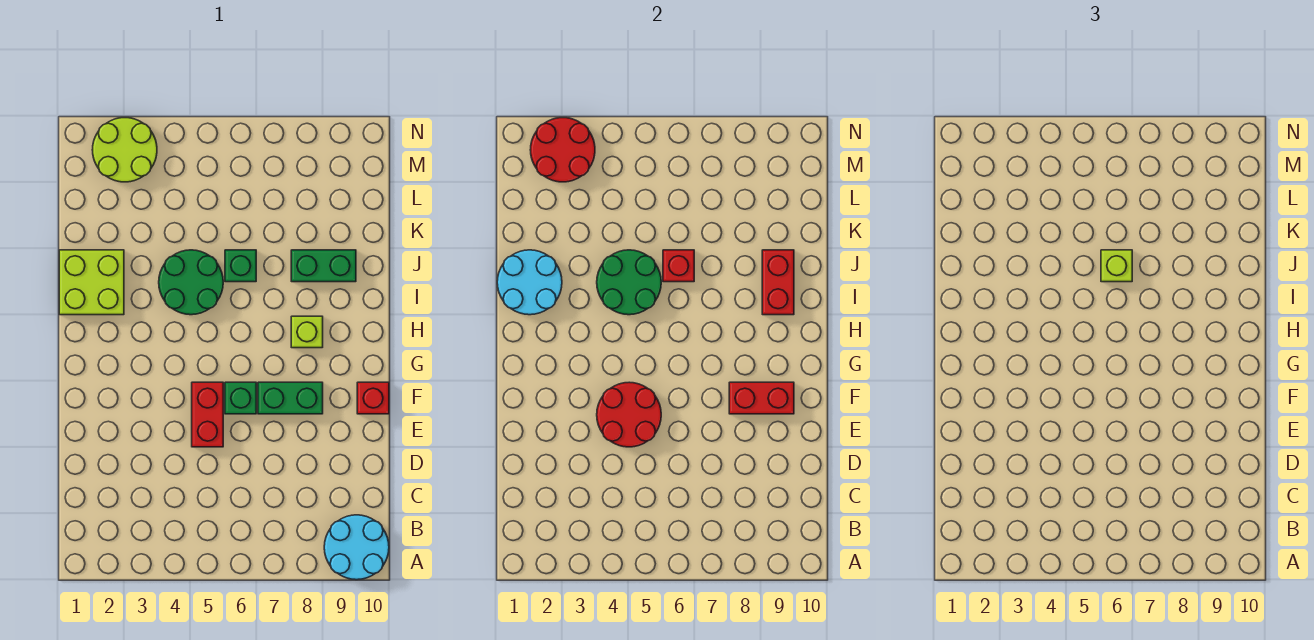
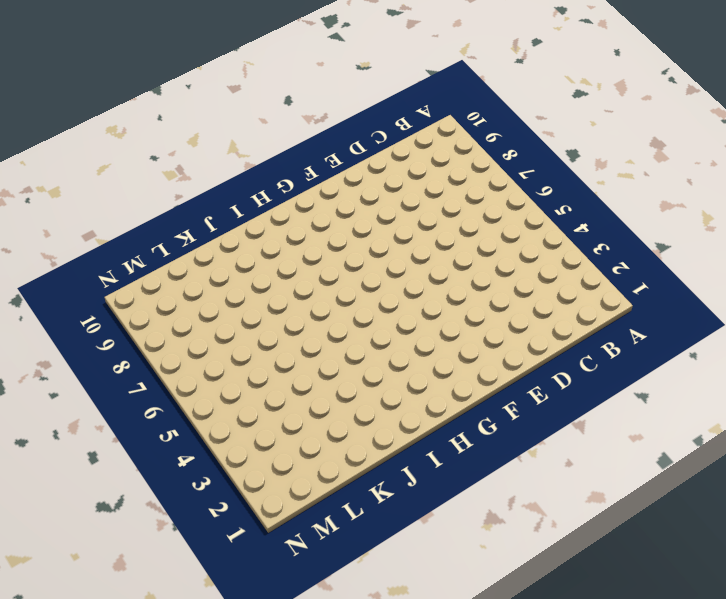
none -> cyan 2x2 round brick [324,515,389,580]
none -> red 1x2 brick [192,382,223,447]
none -> green 1x1 brick [225,382,256,414]

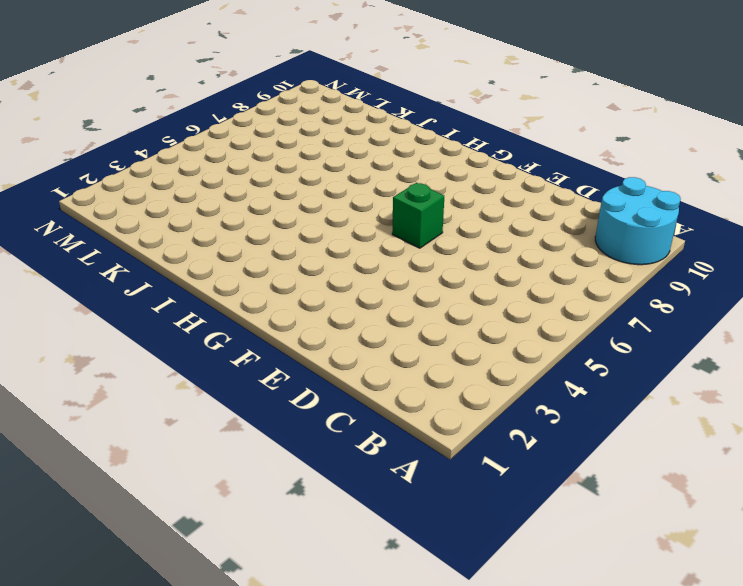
none -> red 1x2 brick [192,382,223,447]
none -> green 1x2 brick [258,382,323,414]
none -> red 1x1 brick [357,382,389,414]

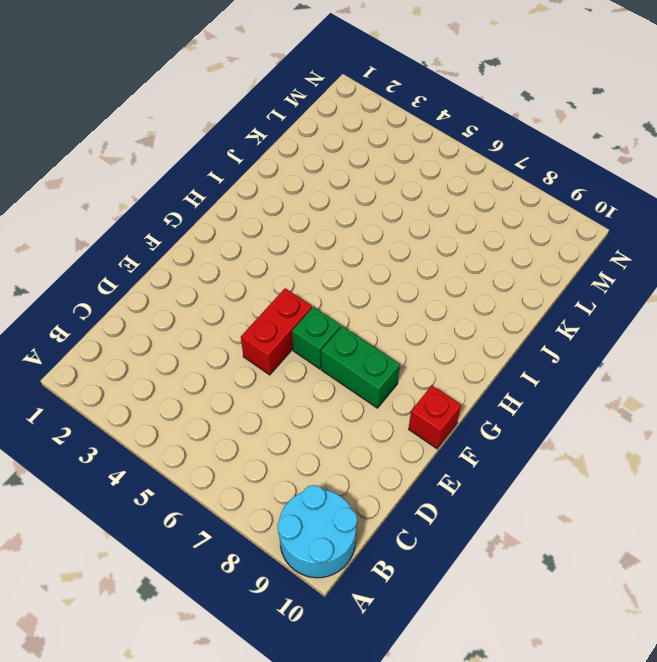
none -> lime 1x1 brick [291,316,323,348]
none -> lime 2x2 brick [59,250,124,315]
none -> green 2x2 round brick [159,250,223,315]

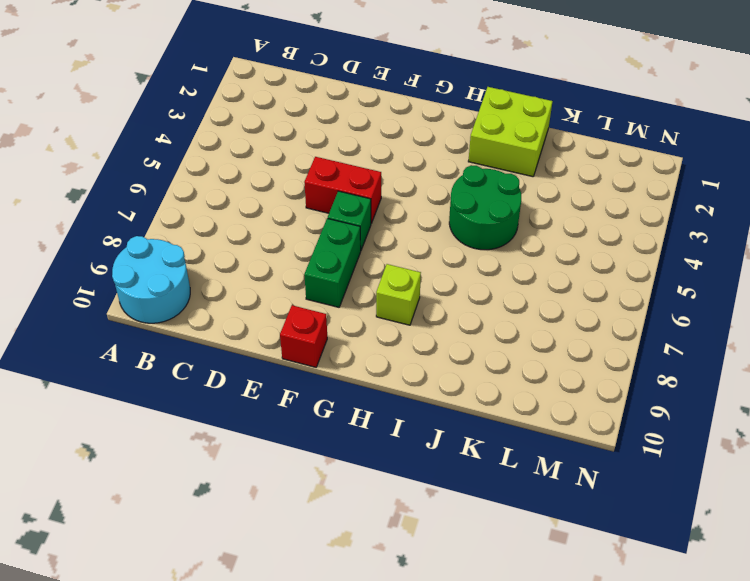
none -> green 1x1 brick [225,250,256,282]
none -> green 1x2 brick [291,250,356,282]
none -> lime 2x2 round brick [92,118,157,182]

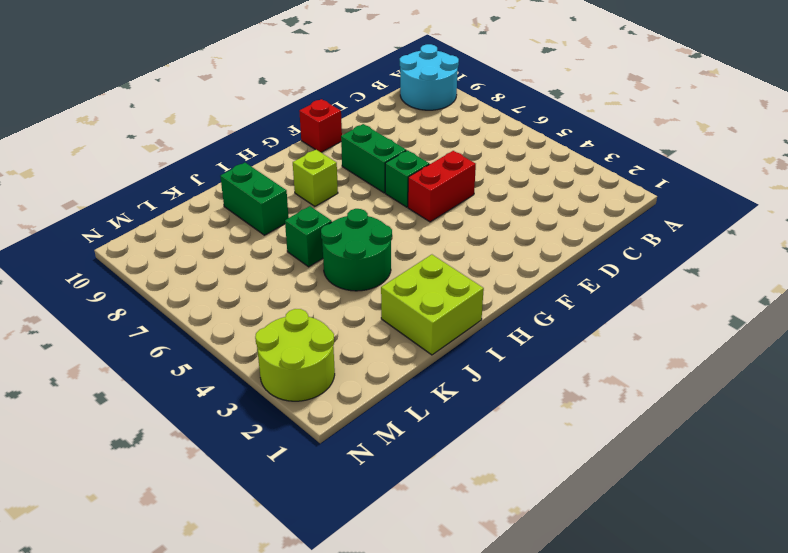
none -> red 2x2 round brick [597,382,661,447]
none -> red 1x2 brick [729,382,794,414]
none -> cyan 2x2 round brick [497,250,562,315]

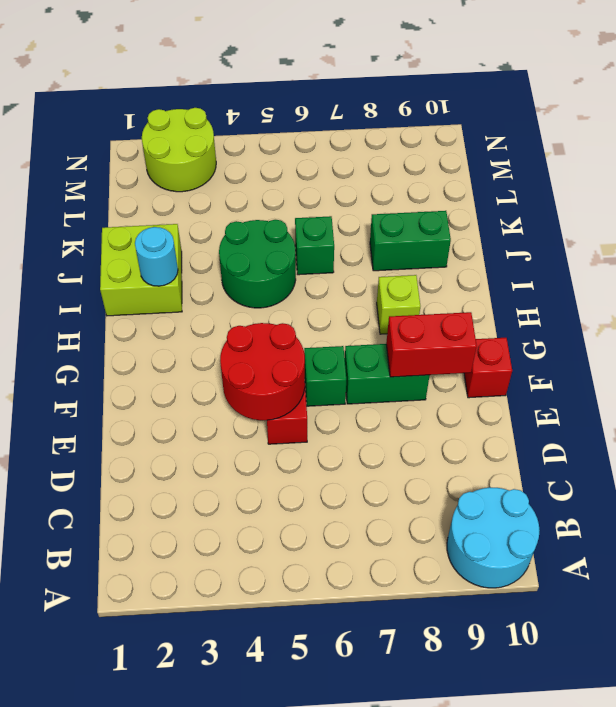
cyan 1x1 round brick [135,227,178,286] -> cyan 2x2 round brick [497,250,562,315]
none -> green 2x2 round brick [597,250,661,315]
none -> red 1x2 brick [762,250,794,315]
none -> red 1x1 brick [663,250,694,282]

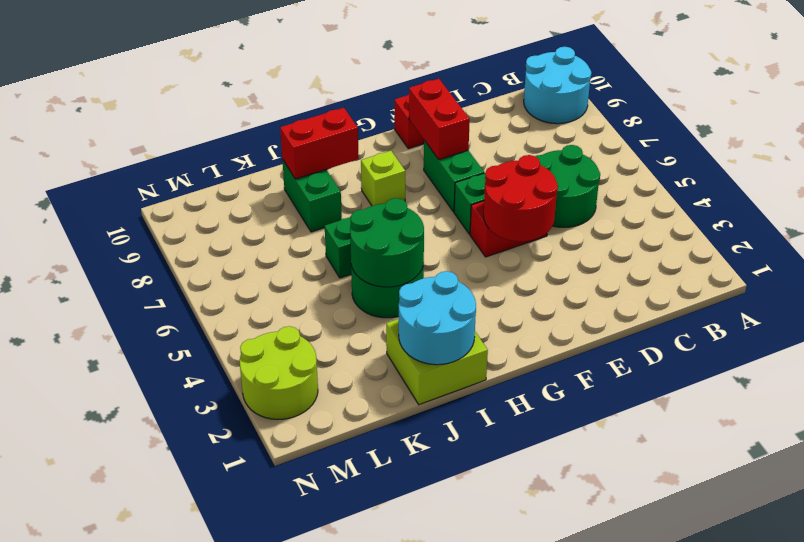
green 2x2 round brick [535,145,600,227] -> none
none -> red 1x1 brick [663,250,694,282]
none -> red 2x2 round brick [530,118,595,182]
none -> lime 1x1 brick [1101,250,1132,282]

